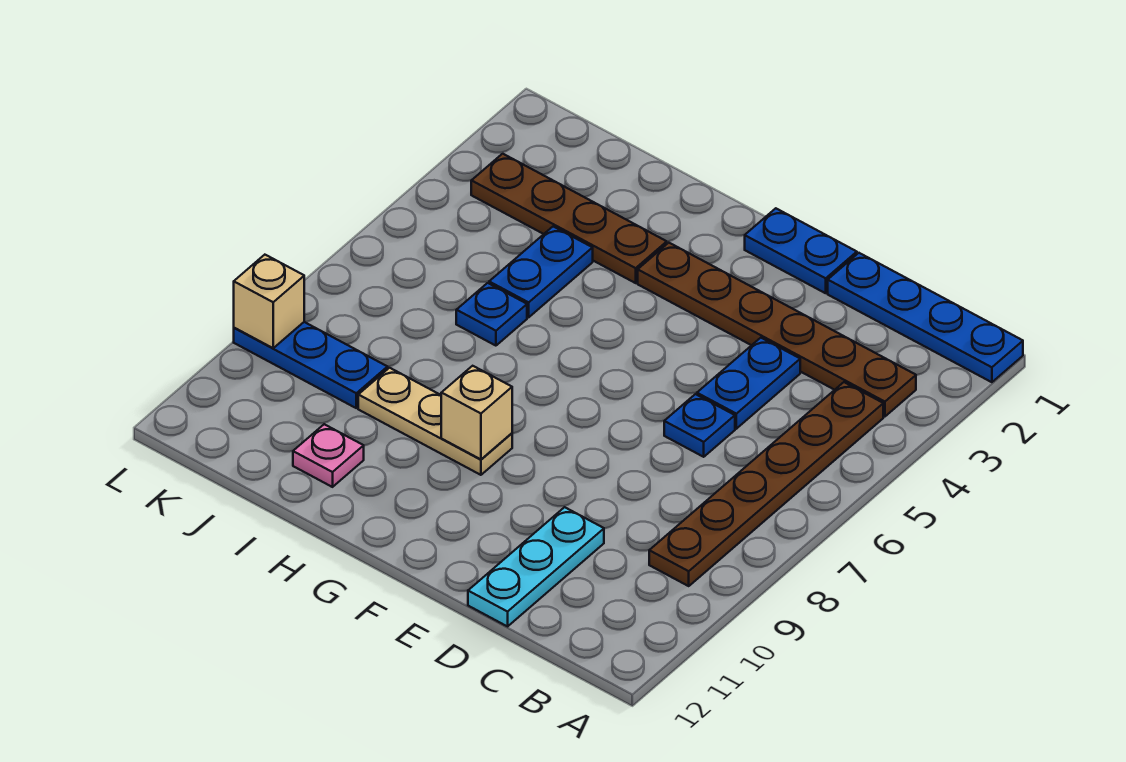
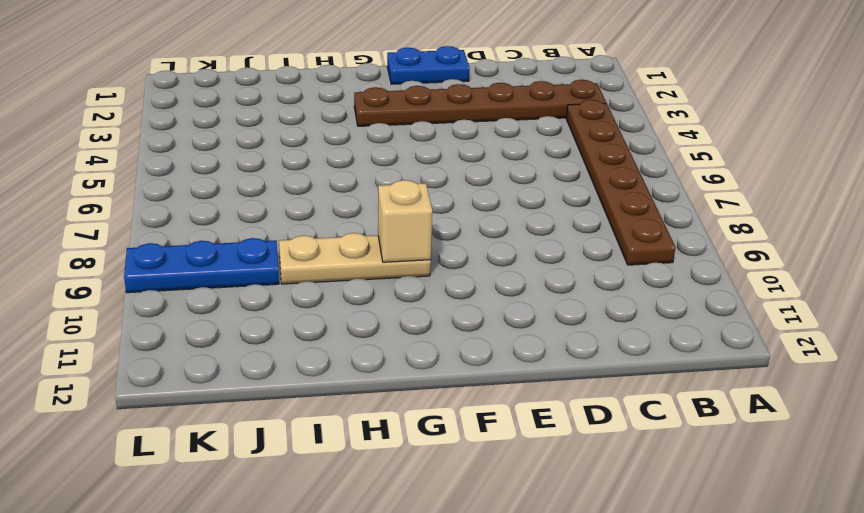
none -> blue 1x4 plate [828,253,1023,382]
none -> blue 1x2 plate [697,338,800,429]
none -> blue 1x1 plate [664,394,735,457]

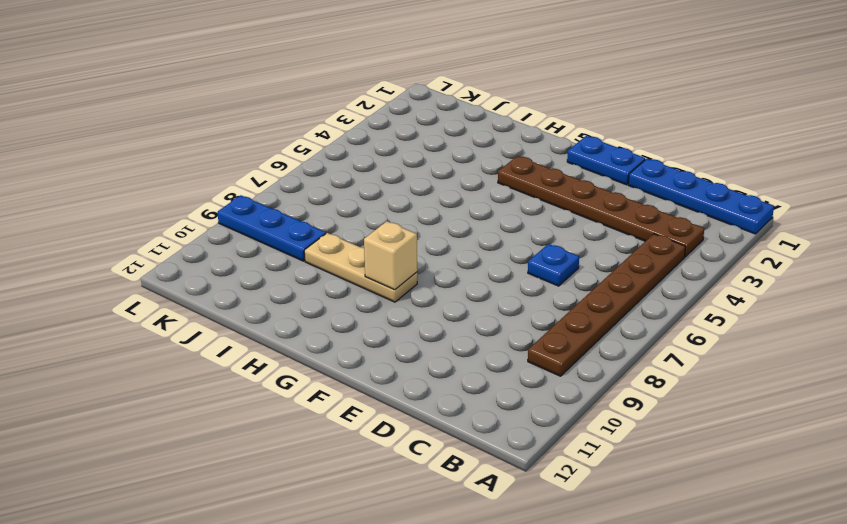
none -> blue 1x2 plate [697,338,800,429]
none -> cyan 1x3 plate [468,507,604,626]
none -> brown 1x4 plate [471,154,667,283]

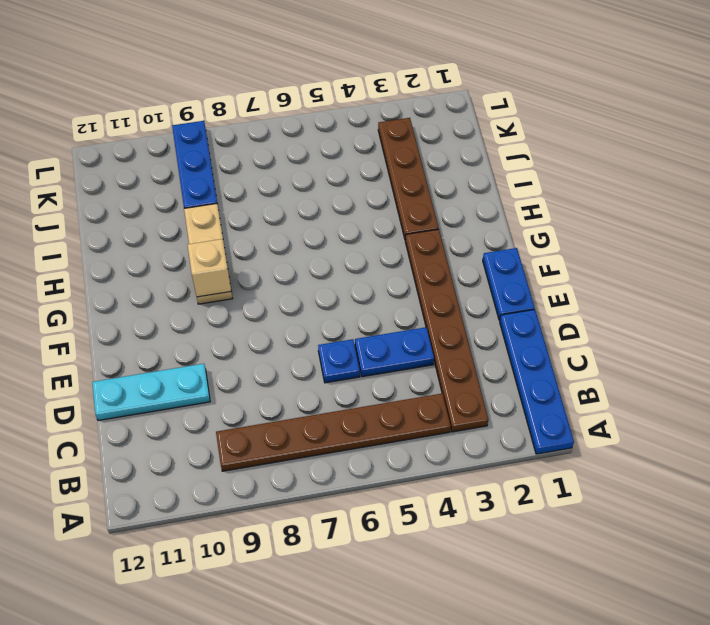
none -> blue 1x2 plate [489,226,593,317]
none -> blue 1x1 plate [456,283,527,346]
none -> pink 1x1 plate [293,424,364,487]

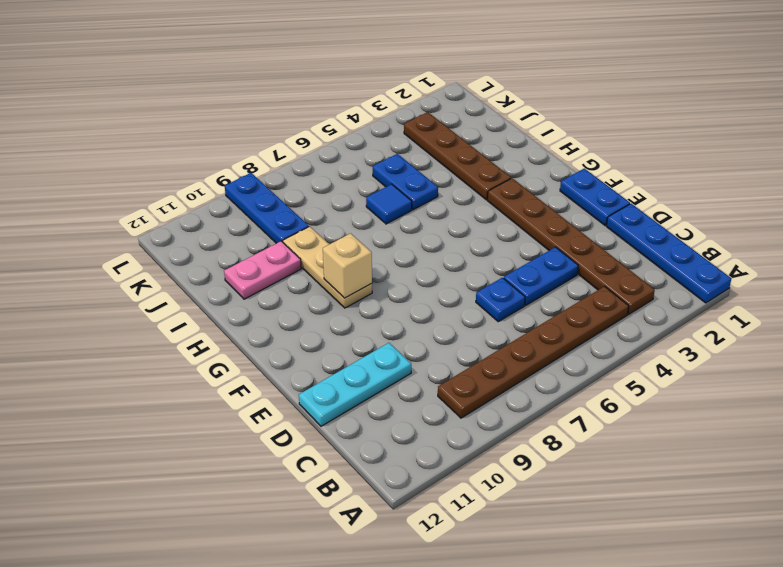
blue 1x2 plate [373,154,438,210] -> blue 1x2 plate turned to [489,226,593,317]
blue 1x1 tile [366,184,412,224] -> blue 1x1 plate [456,283,527,346]
pink 1x2 plate [224,241,301,299] -> pink 1x1 plate [293,424,364,487]
none -> tan 1x1 brick [234,255,304,348]

